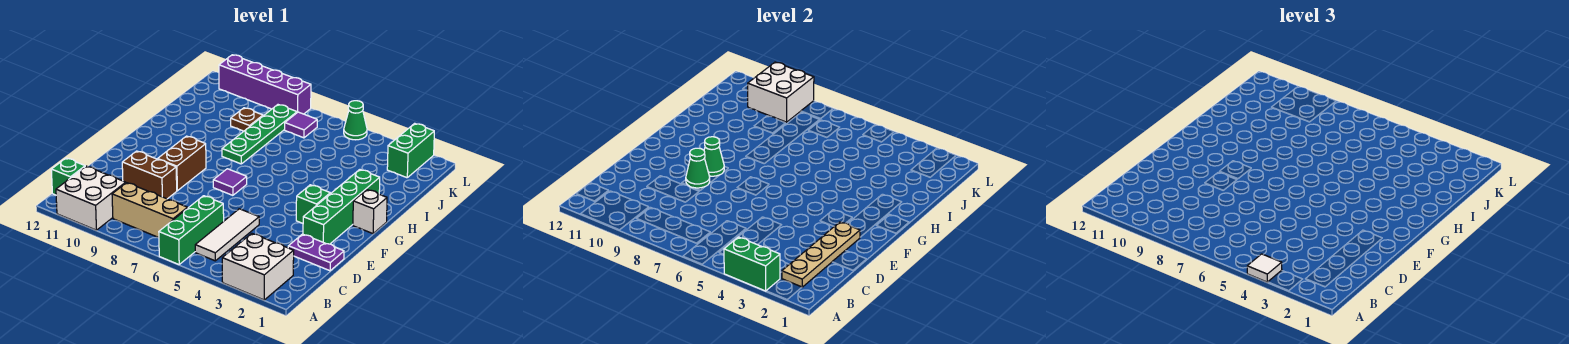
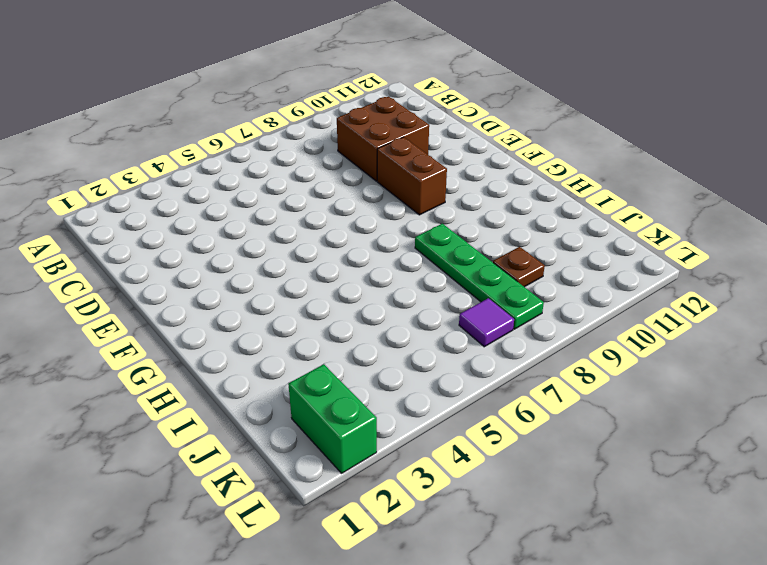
brown 2x2 brick [337,97,429,181] -> brown 1x2 brick [122,151,177,199]
none -> white 2x2 brick [222,233,294,300]
none -> green 1x3 brick [159,196,224,264]
none -> white 2x2 brick [56,166,126,230]

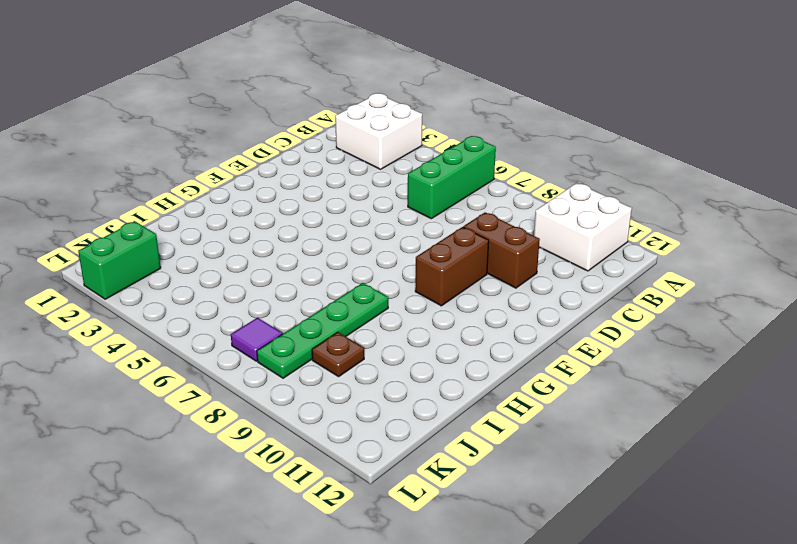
none -> white 1x3 tile [195,209,259,261]
none -> tan 1x3 brick [112,183,187,238]
none -> green 1x1 brick [51,158,85,195]

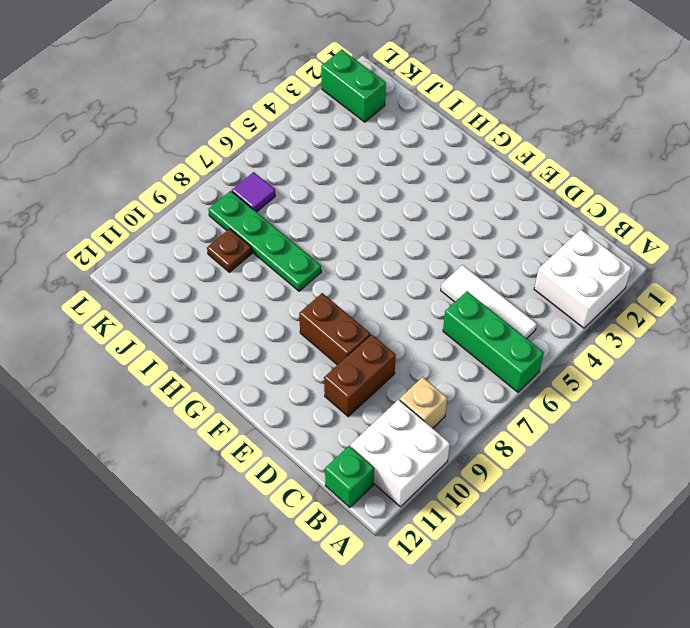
tan 1x1 brick [400,377,447,428] -> tan 1x3 brick [112,183,187,238]
none -> purple 1x2 plate [288,234,344,271]
none -> green 1x4 brick [303,170,380,244]
none -> green 1x1 brick [296,185,330,223]

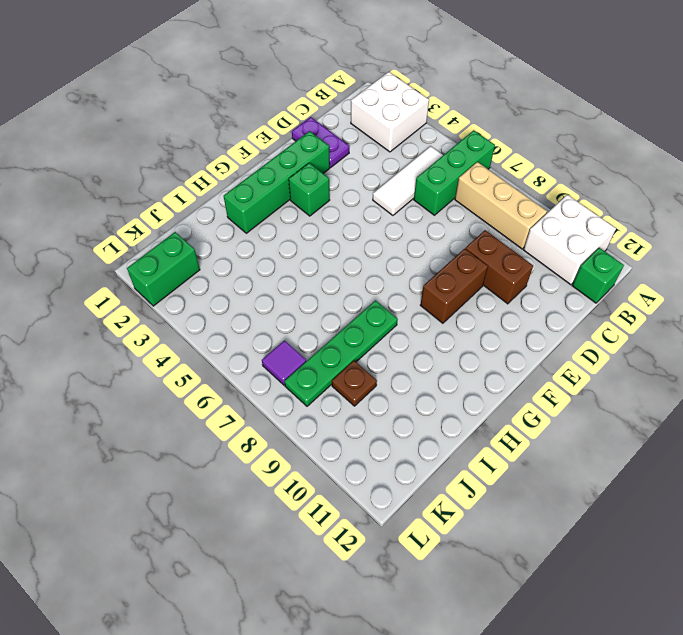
none -> purple 1x1 tile [213,169,247,195]
none -> white 1x1 brick [353,190,387,234]
none -> green 1x1 cone [344,101,367,140]

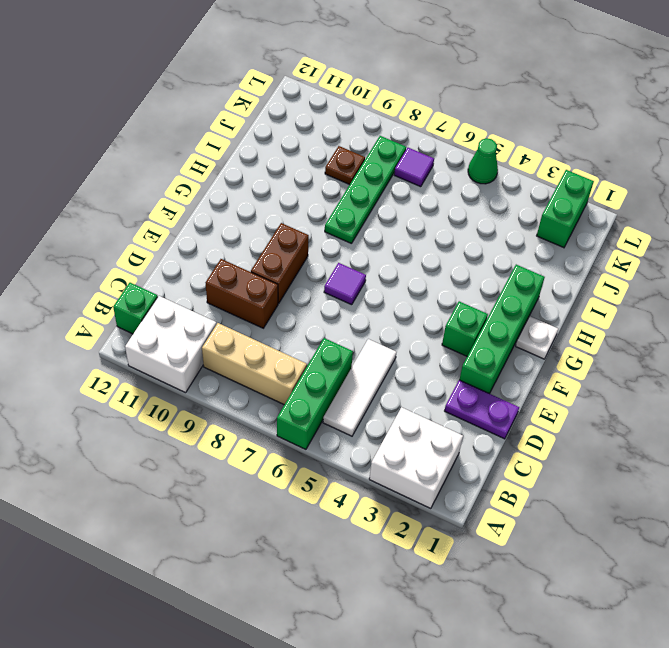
white 1x1 plate [516,316,558,359] -> white 1x1 brick [353,190,387,234]
none -> purple 1x4 brick [219,55,311,114]
none -> green 1x2 brick [724,237,780,291]
none -> tan 1x4 plate [782,222,860,287]

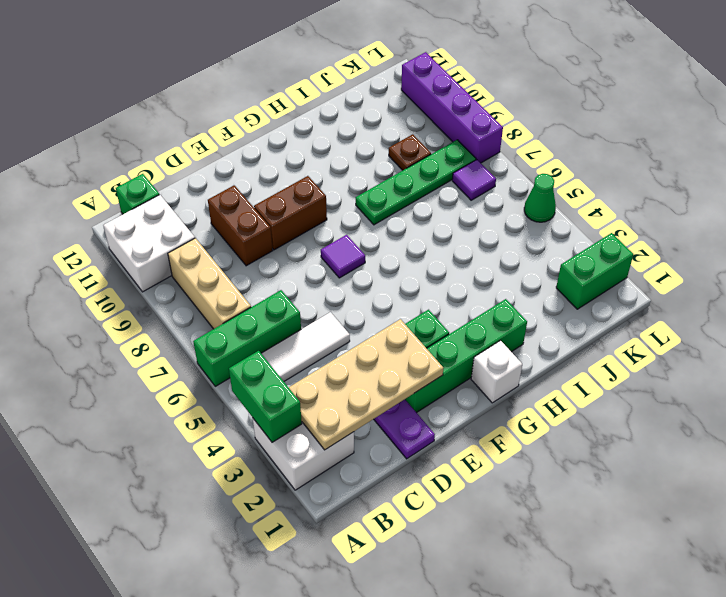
tan 2x4 plate [289,319,443,450] -> tan 1x4 plate [782,222,860,287]
none -> green 1x1 cone [686,148,710,188]
none -> green 1x1 cone [704,137,724,176]
none -> white 2x2 brick [747,62,814,122]

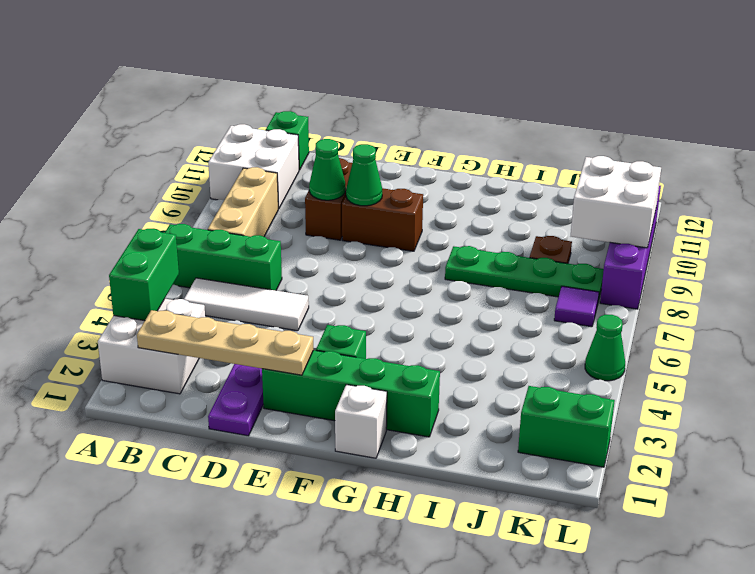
green 1x1 cone [309,139,346,200] -> green 1x1 cone moved to [704,137,724,176]
none -> purple 1x1 tile [213,169,247,195]
none -> white 1x1 tile [1247,254,1282,282]

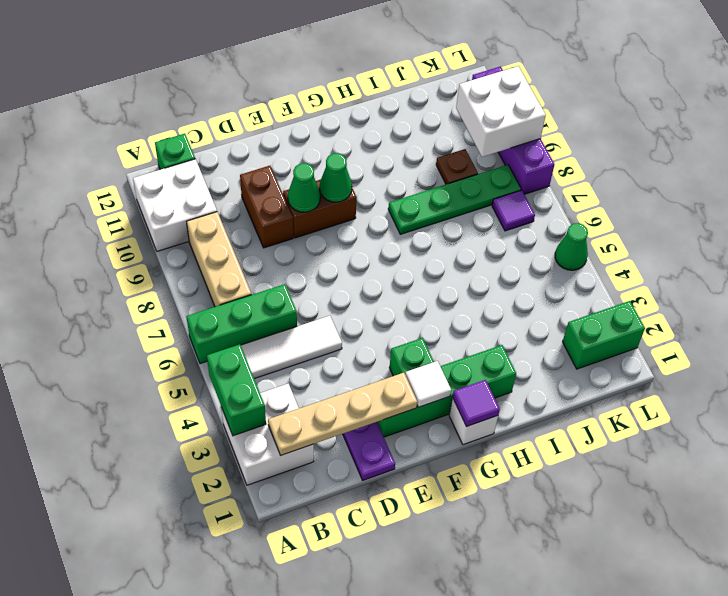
white 1x1 tile [405,361,451,407] -> white 1x1 tile moved to [1247,254,1282,282]
purple 1x1 tile [453,380,500,427] -> purple 1x1 tile moved to [213,169,247,195]

